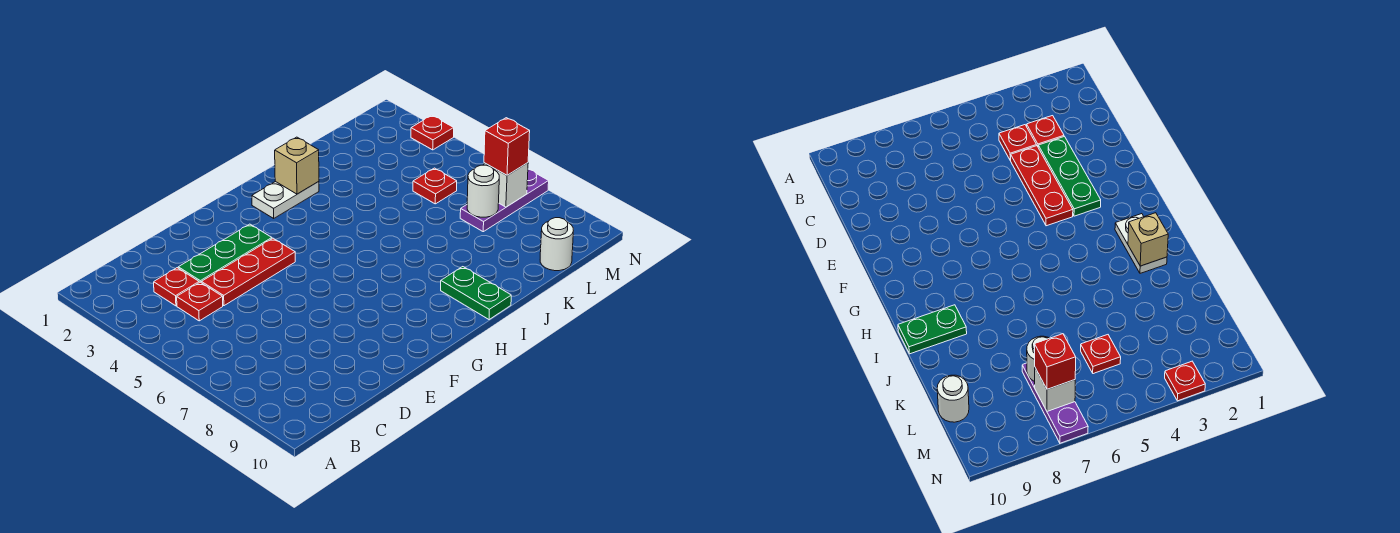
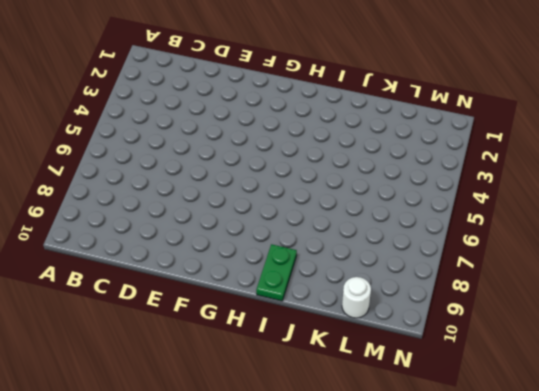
none -> red 1x1 plate [154,268,199,306]
none -> red 1x1 plate [177,282,223,321]
none -> green 1x3 plate [178,224,272,283]

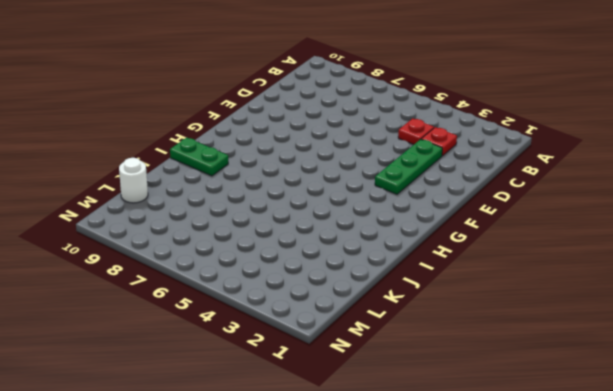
none -> red 1x3 plate [201,238,295,306]
none -> white 1x2 plate [252,181,319,218]
none -> red 1x1 plate [413,168,457,204]

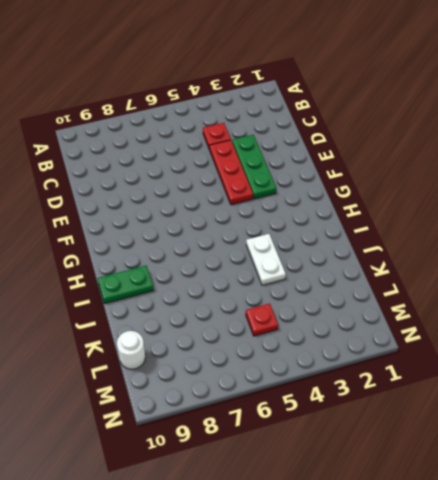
white 1x2 plate [246,234,286,285] -> white 1x2 plate moved to [252,181,319,218]
none -> red 1x1 plate [154,268,199,306]
none -> purple 1x3 plate [460,169,549,232]
none -> red 1x1 plate [411,115,454,150]

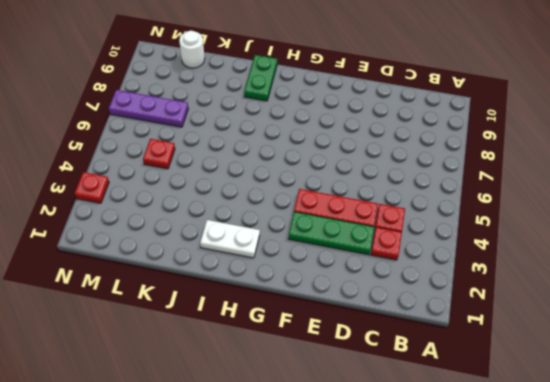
none -> tan 1x1 brick [275,137,319,194]
none -> white 1x1 round brick [467,165,499,217]
none -> white 1x1 brick [484,163,528,207]

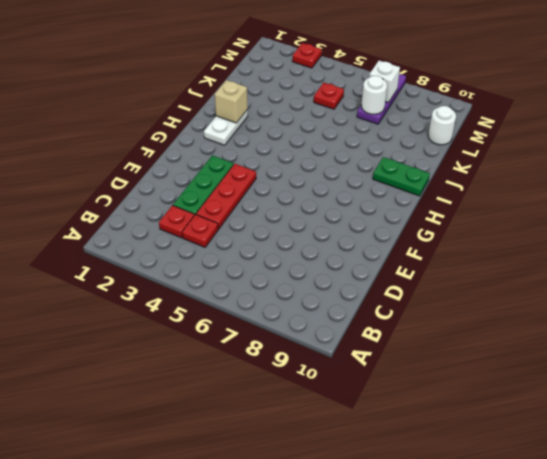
none -> red 1x1 brick [484,118,530,175]

